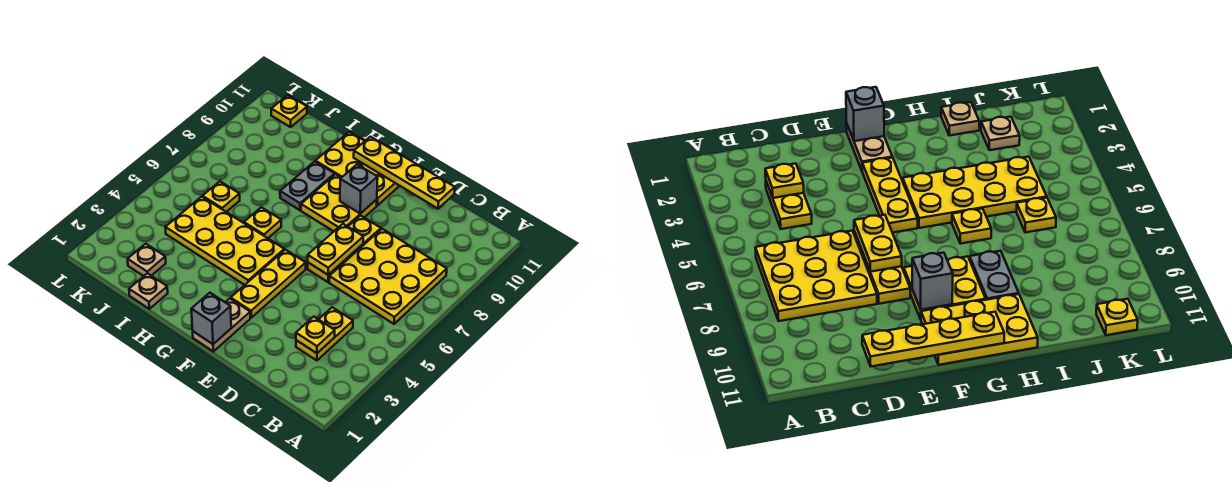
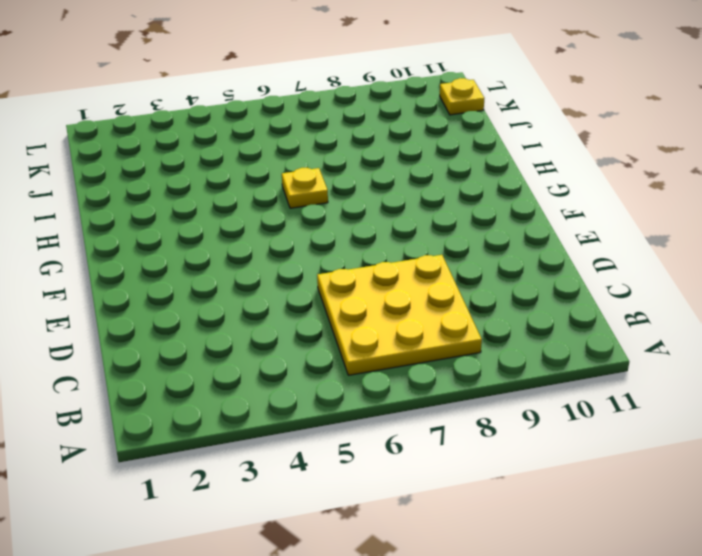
none -> yellow 1x2 plate [296,307,353,361]
none -> yellow 1x3 plate [308,216,381,282]
none -> tan 1x2 plate [193,299,250,351]

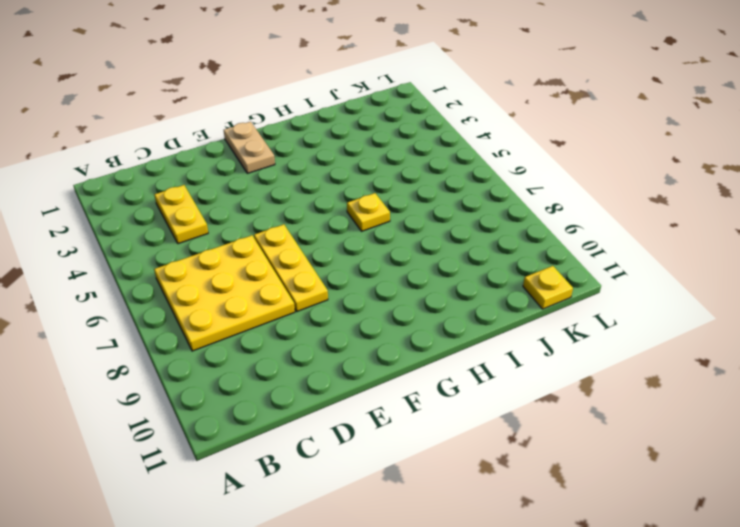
none -> yellow 1x3 plate [231,250,306,318]
none -> yellow 2x2 plate [301,174,377,231]
none -> yellow 2x3 plate [315,132,399,206]

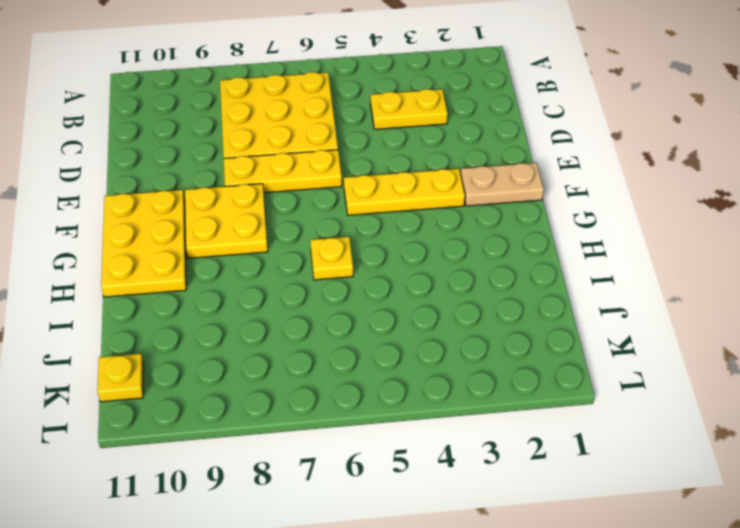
none -> yellow 2x4 plate [165,197,284,285]
none -> grey 1x2 plate [280,161,335,210]
none -> tan 1x1 plate [129,273,168,309]

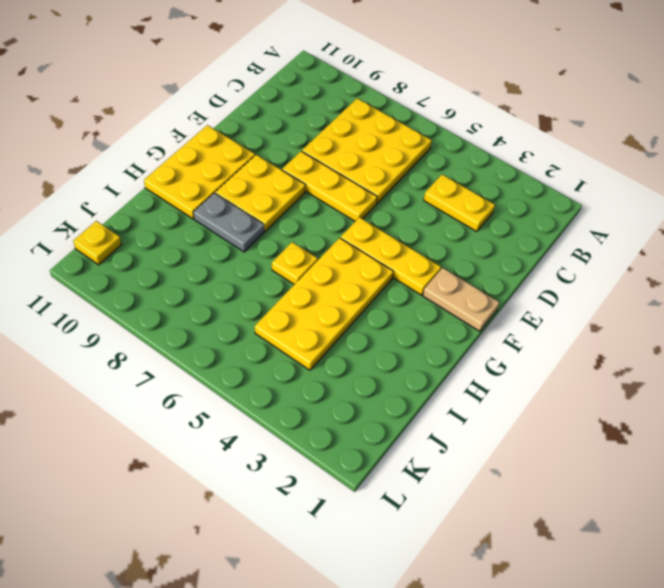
none -> tan 1x1 plate [129,273,168,309]
none -> tan 1x1 plate [128,244,166,276]
none -> yellow 1x1 plate [203,181,240,212]

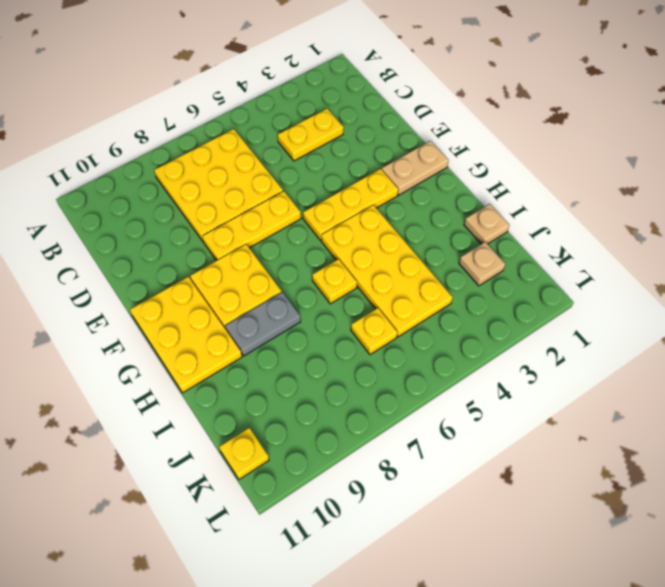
none -> yellow 1x1 plate [296,317,335,353]
none -> yellow 1x4 plate [354,137,455,209]
none -> yellow 1x2 plate [308,224,363,275]

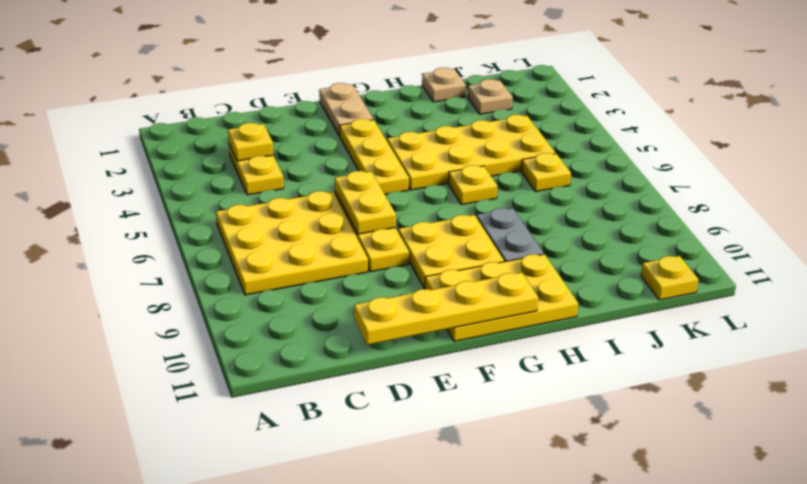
none -> grey 1x1 brick [191,293,231,344]
none -> grey 1x1 brick [340,164,378,214]

